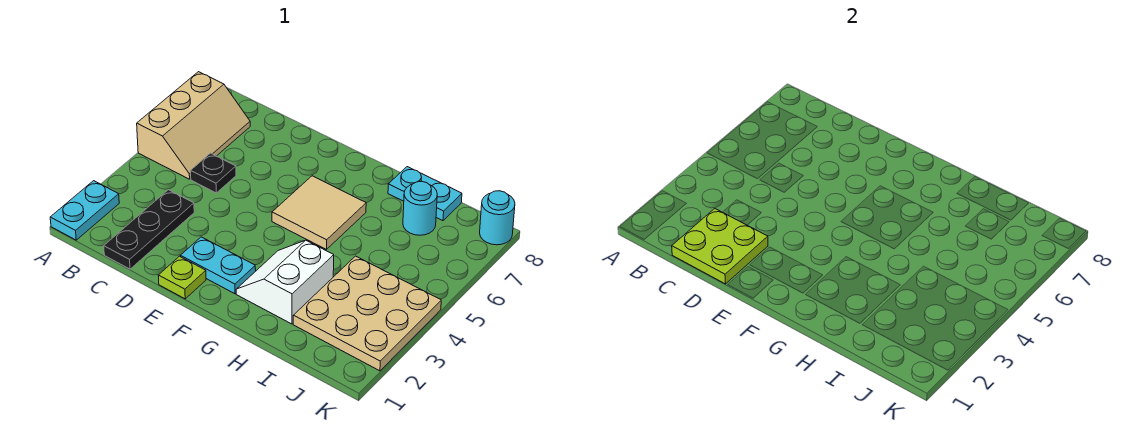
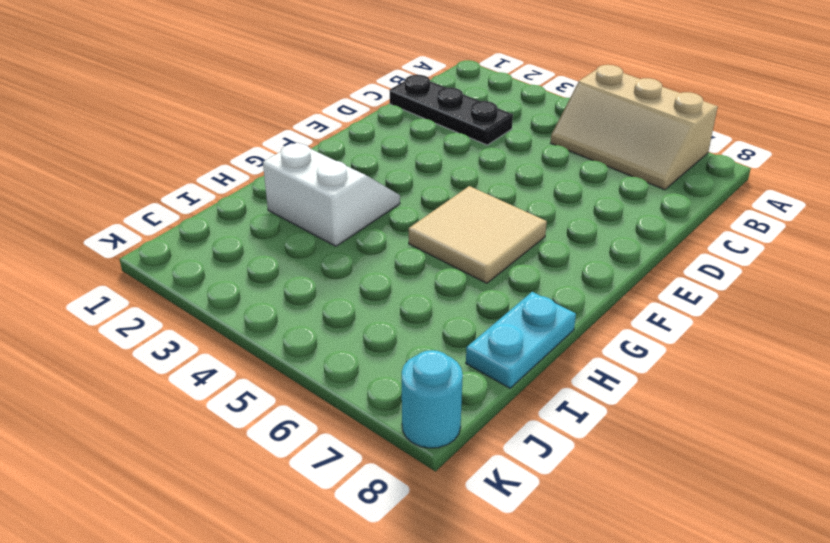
none -> cyan 1x2 plate [50,181,119,240]
none -> black 1x1 plate [191,153,236,193]
none -> lime 1x1 plate [158,256,206,299]

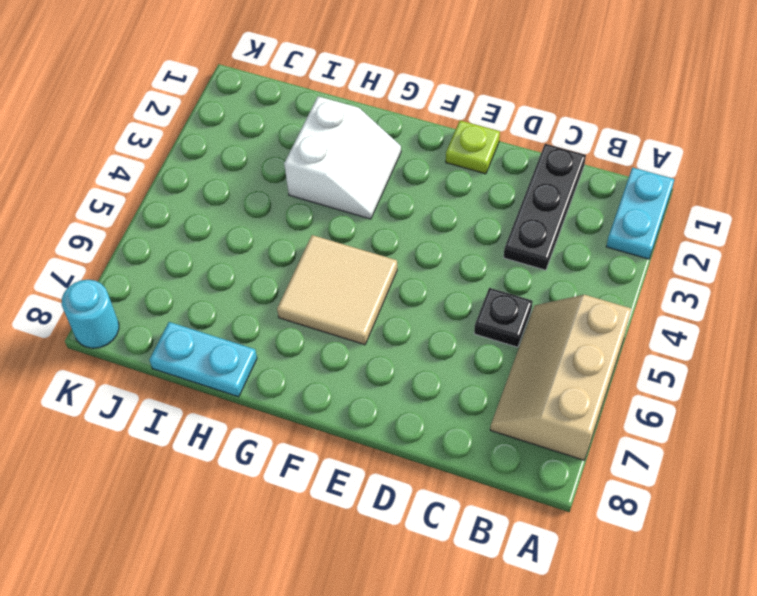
none -> cyan 1x2 plate [181,237,256,294]
none -> tan 3x3 plate [293,256,441,371]
none -> cyan 1x1 round brick [403,181,437,235]

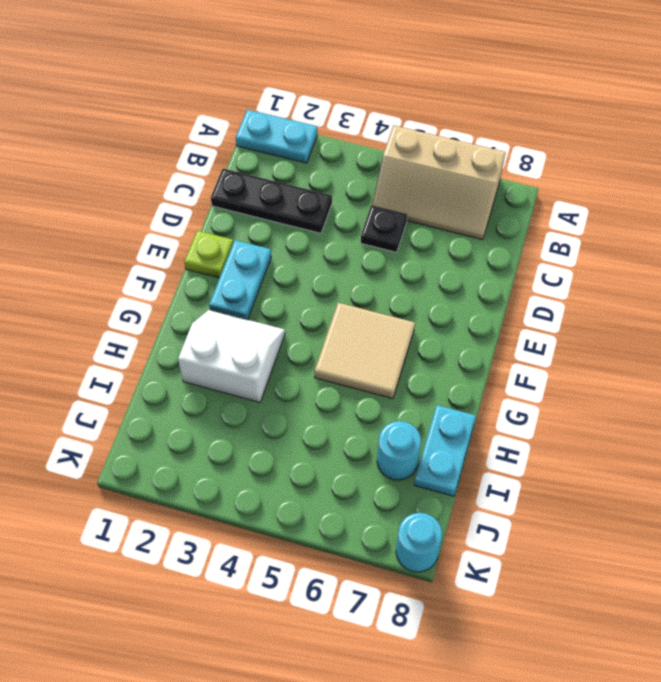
none -> tan 3x3 plate [293,256,441,371]
none -> lime 2x2 plate [672,209,768,284]

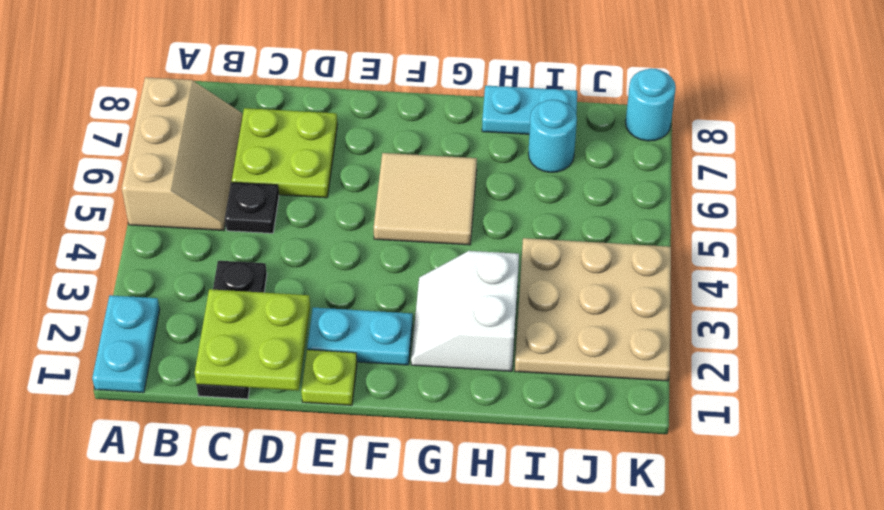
lime 2x2 plate [232,108,337,198] -> none

